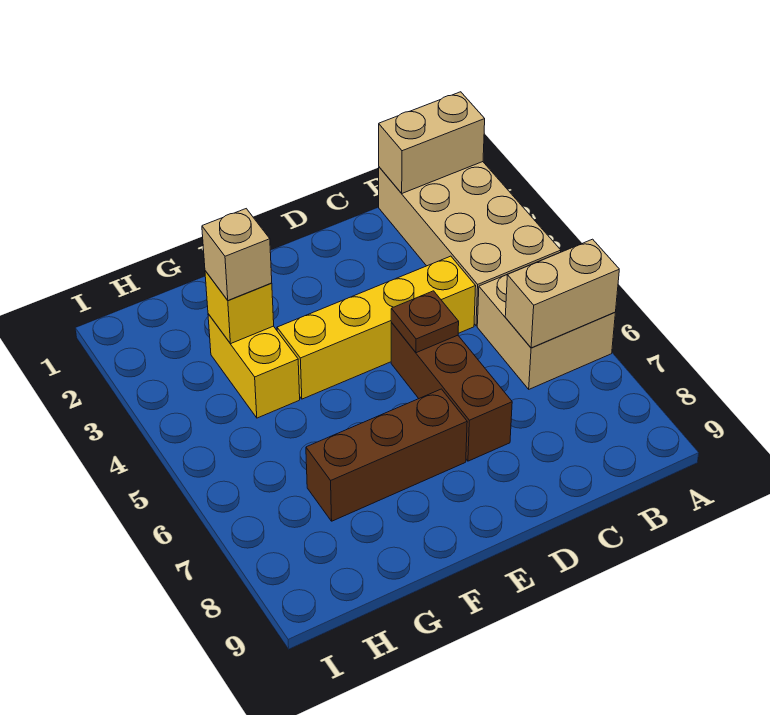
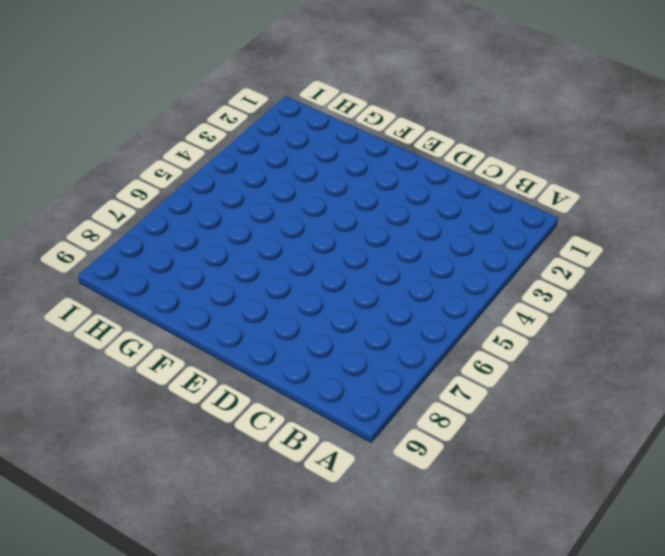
none -> tan 2x4 brick [379,162,561,326]
none -> tan 2x2 brick [477,262,615,389]

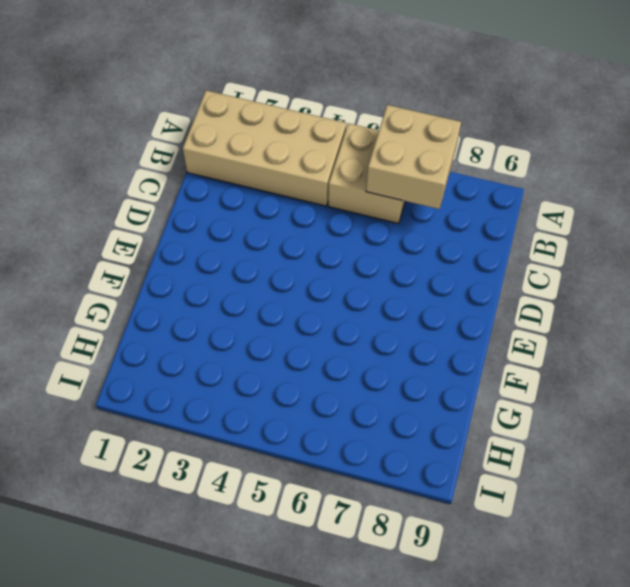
tan 2x2 brick [366,105,461,209] -> tan 1x2 brick [505,239,619,348]
none -> yellow 1x4 brick [277,256,476,399]
none -> brown 1x3 brick [391,323,512,461]

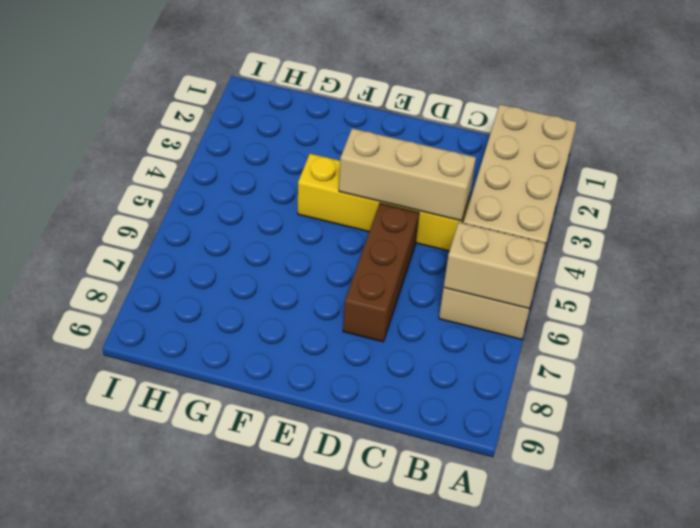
tan 1x3 brick [339,128,476,221] -> none
none -> brown 1x3 brick [306,389,467,521]
none -> yellow 1x2 brick [208,314,300,418]

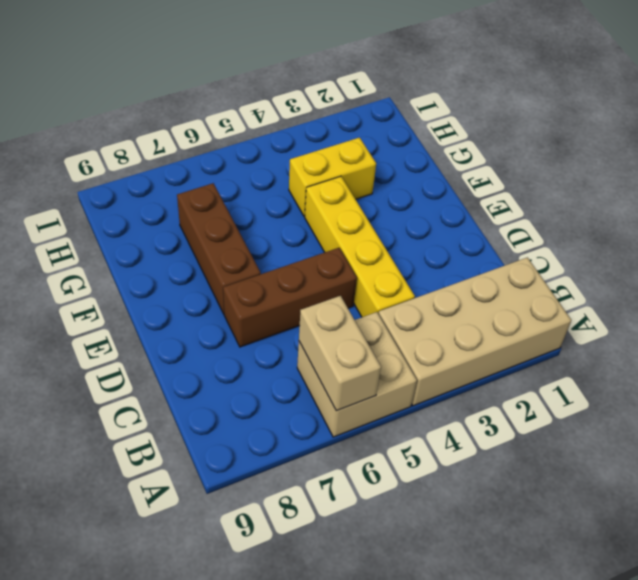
none -> tan 1x2 brick [379,92,485,193]
none -> brown 1x1 plate [391,291,459,353]

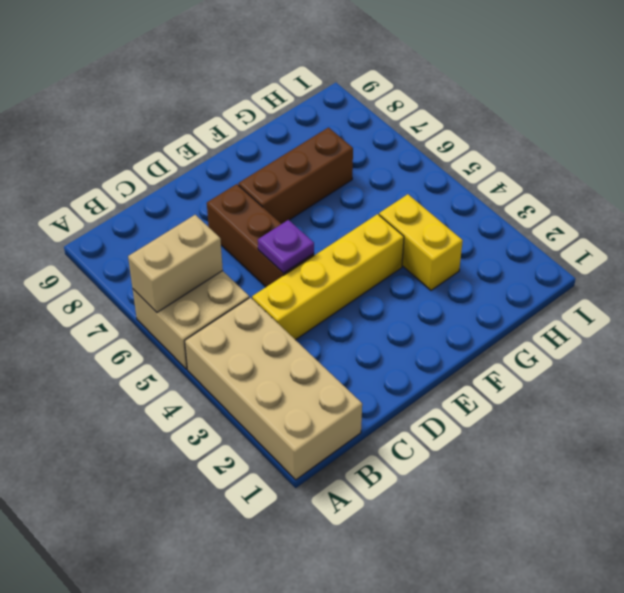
purple 1x1 plate [258,220,314,273] -> brown 1x1 plate [391,291,459,353]
none -> tan 1x2 brick [379,92,485,193]
none -> yellow 1x1 brick [205,271,274,344]

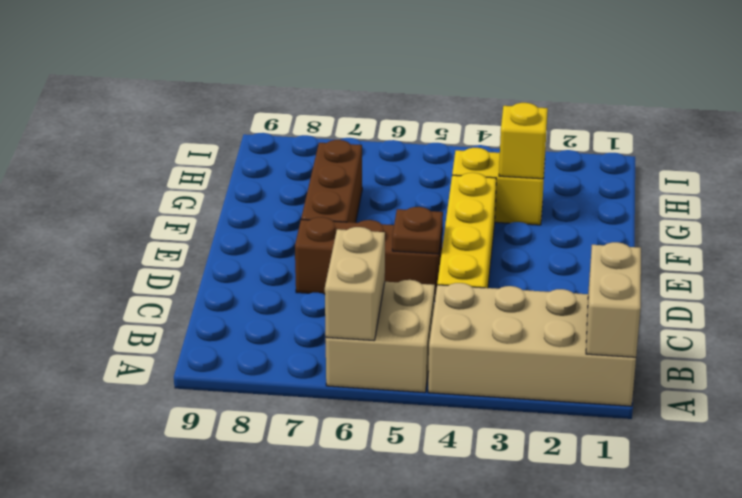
none -> tan 1x1 brick [202,209,272,301]

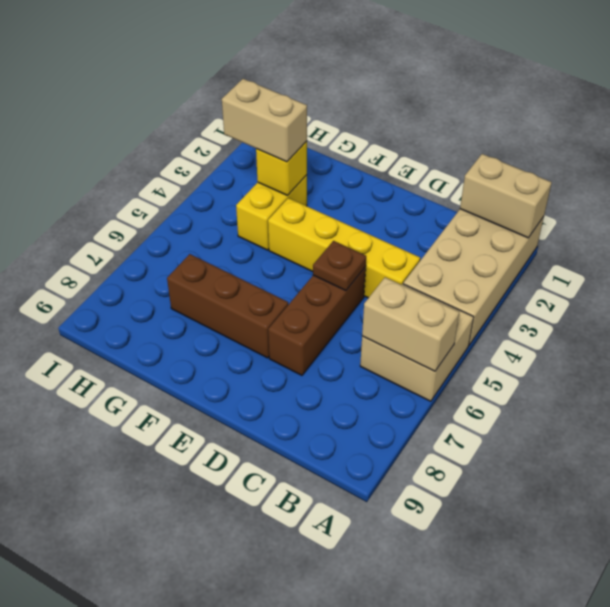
tan 1x2 brick [222,79,307,162] -> tan 1x1 brick [202,209,272,301]

